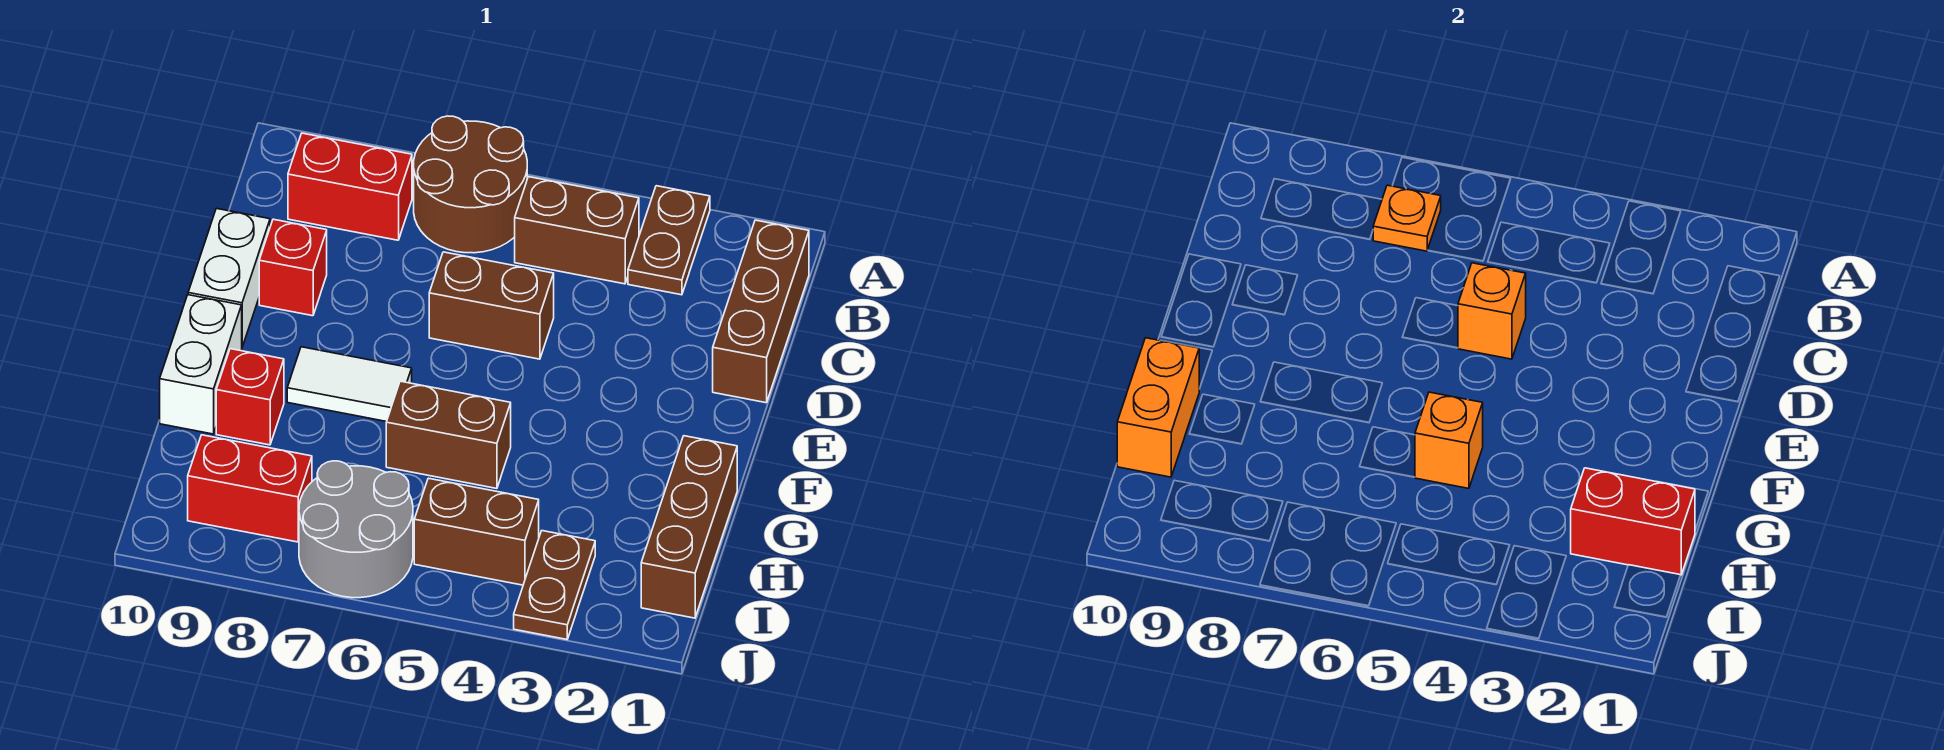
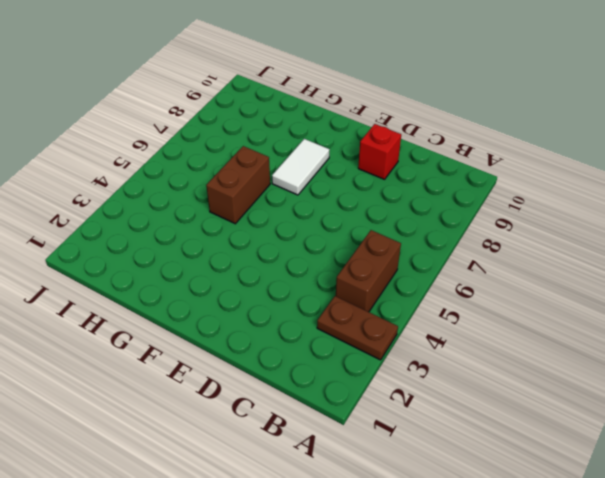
none -> brown 2x2 round brick [414,116,527,253]
none -> brown 1x3 brick [713,220,809,403]
none -> red 1x2 brick [288,133,412,240]

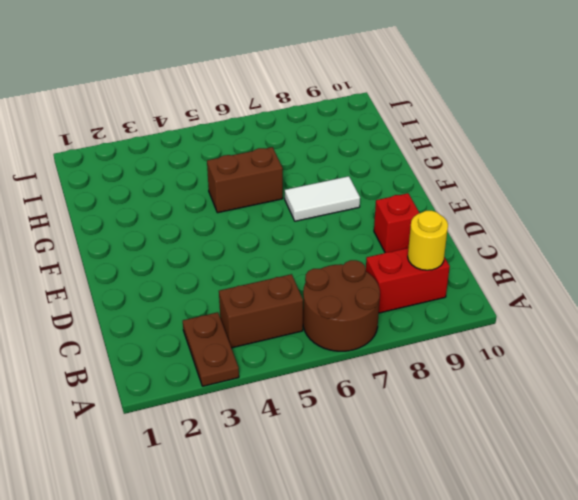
yellow 1x1 round brick [408,211,448,270] -> none
none -> brown 1x3 brick [713,220,809,403]
none -> brown 1x2 brick [429,252,554,359]
none -> white 1x2 brick [188,208,270,347]

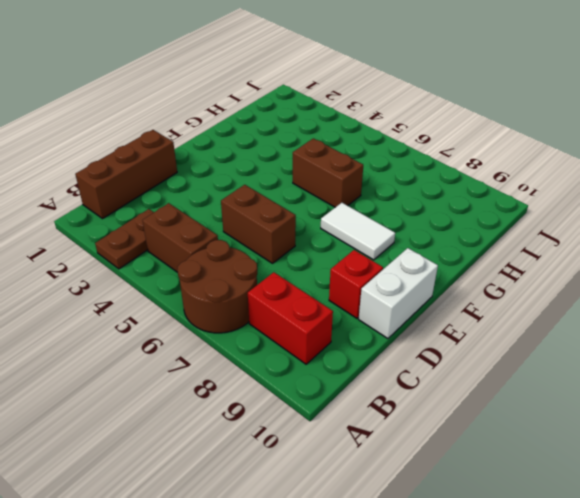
none -> white 1x2 brick [160,295,242,434]
none -> brown 1x3 brick [641,436,737,618]
none -> red 1x1 brick [216,349,284,445]

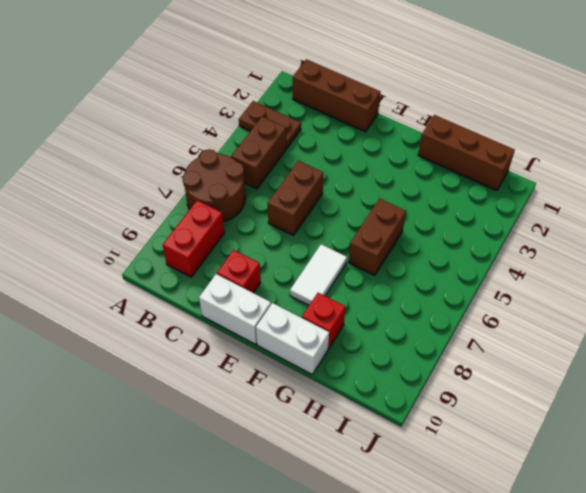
none -> brown 1x2 plate [514,531,595,639]
none -> brown 1x2 brick [414,478,539,585]
none -> grey 2x2 round brick [299,461,413,598]

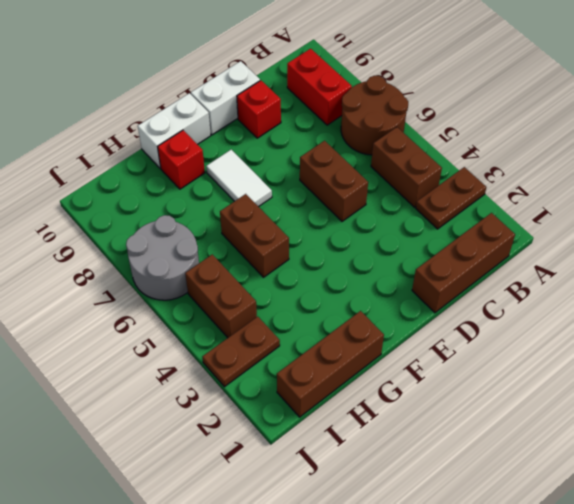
none -> red 1x2 brick [188,435,312,542]
none -> orange 1x1 plate [1373,185,1441,251]
none -> orange 1x1 brick [1458,263,1526,359]

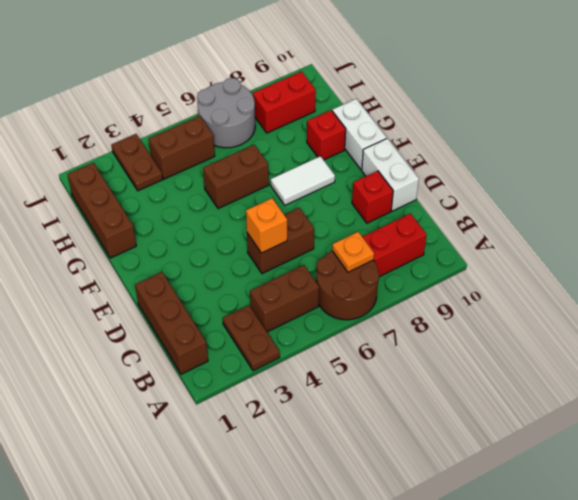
none -> orange 1x1 brick [1415,392,1483,488]
none -> orange 1x2 brick [1117,338,1199,477]
none -> red 1x2 brick [1571,468,1695,575]

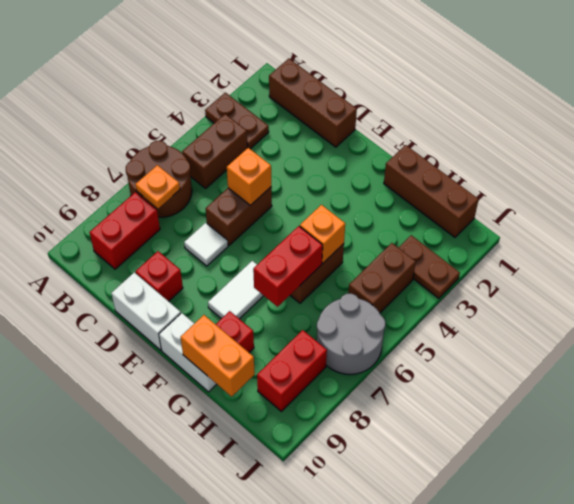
white 1x1 tile [184,223,228,266] -> none
red 1x2 brick [253,226,323,307] -> red 1x2 brick moved to [1571,468,1695,575]

